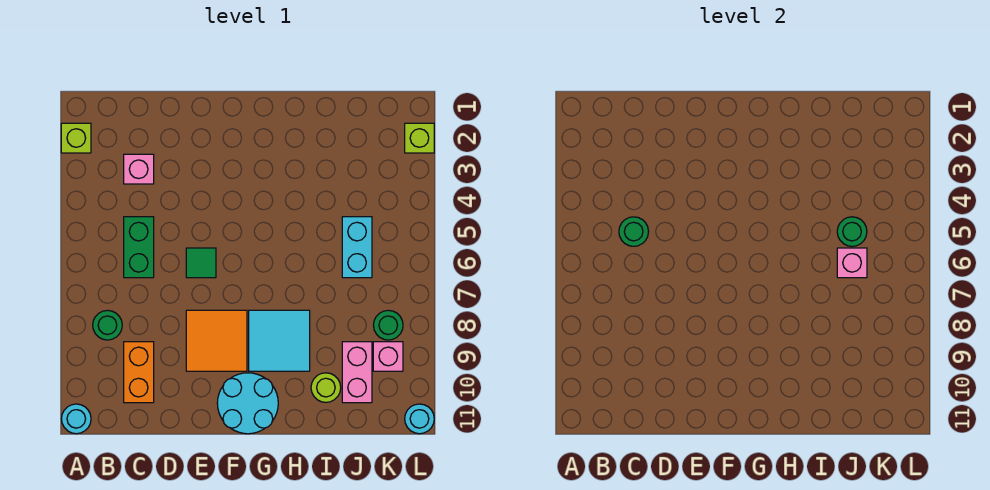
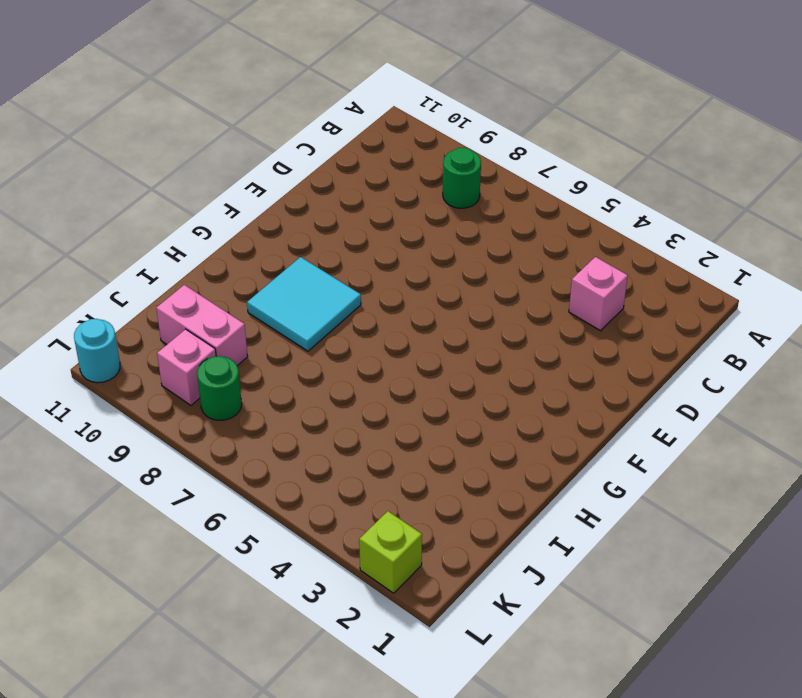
none -> lime 1x1 brick [61,123,91,153]
none -> cyan 1x1 round brick [61,404,91,434]
none -> green 1x2 brick [124,217,154,278]

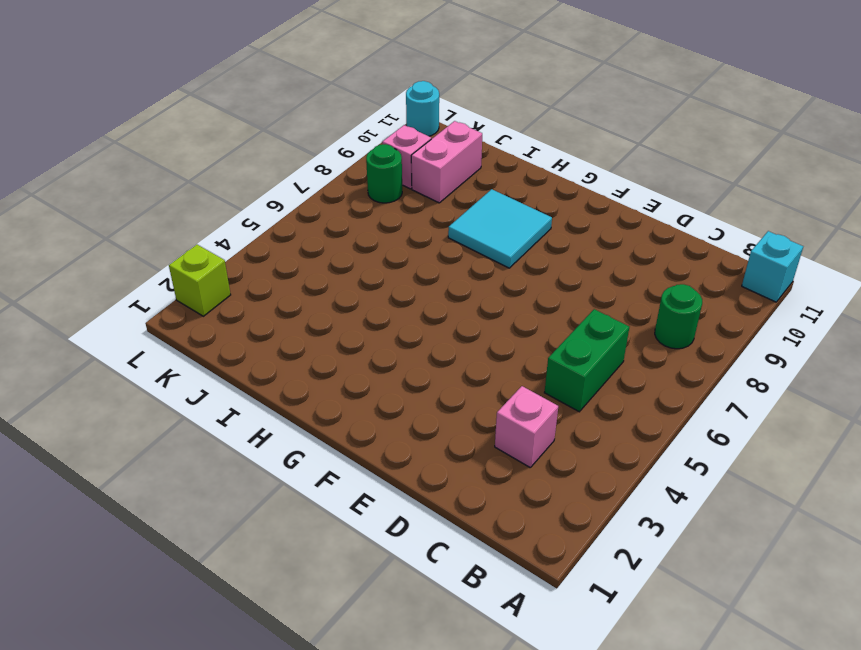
cyan 1x1 brick [742,231,803,302] -> cyan 1x1 round brick [61,404,91,434]
none -> lime 1x1 brick [61,123,91,153]
none -> orange 1x2 brick [124,342,154,403]
none -> green 1x1 tile [186,248,216,278]

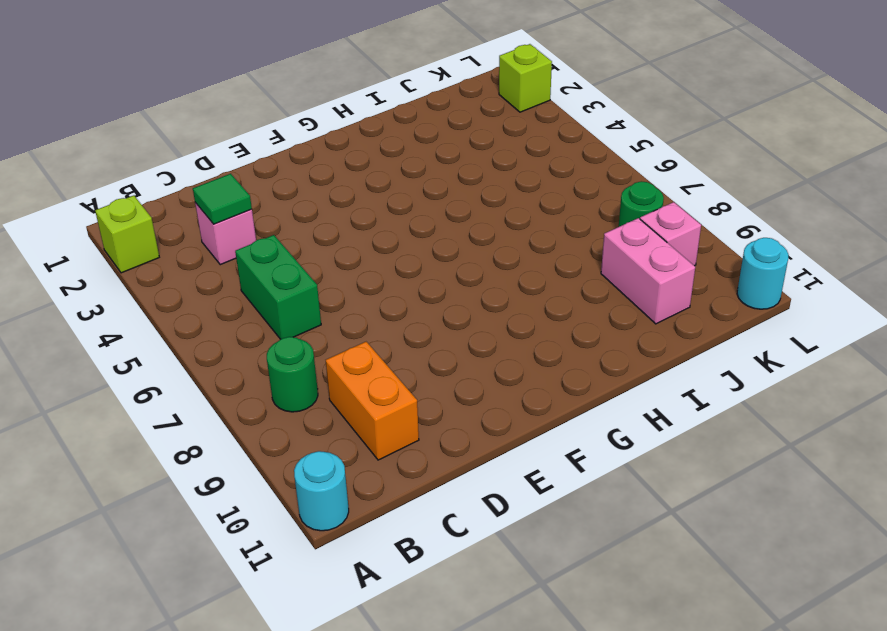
green 1x1 tile [193,174,252,224] -> green 1x1 tile moved to [186,248,216,278]
none -> orange 2x2 tile [186,310,247,371]
none -> cyan 2x2 round brick [217,373,278,434]
none -> cyan 2x2 tile [249,310,310,371]

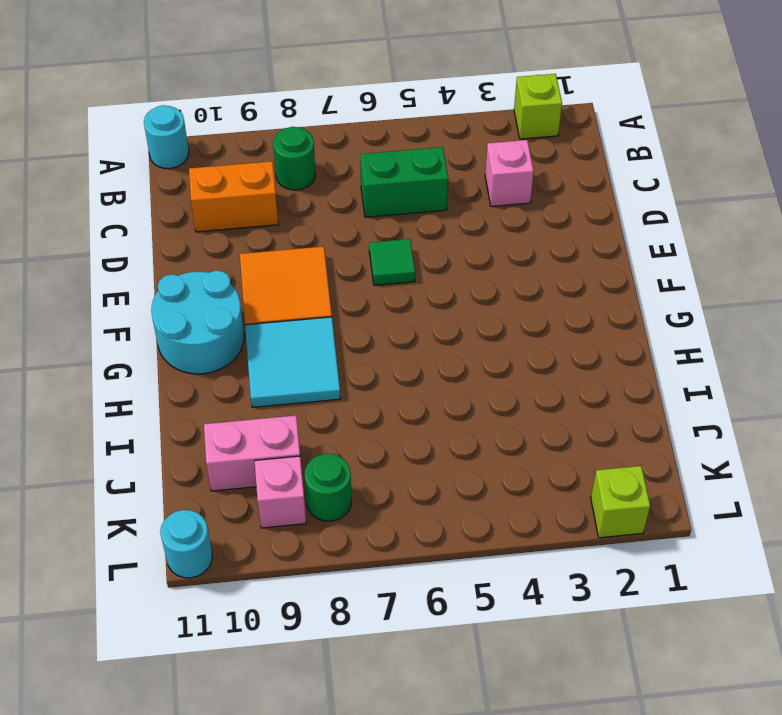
none -> lime 1x1 round brick [311,373,341,402]
none -> cyan 1x2 brick [342,217,372,278]
none -> green 1x1 round brick [619,217,649,246]

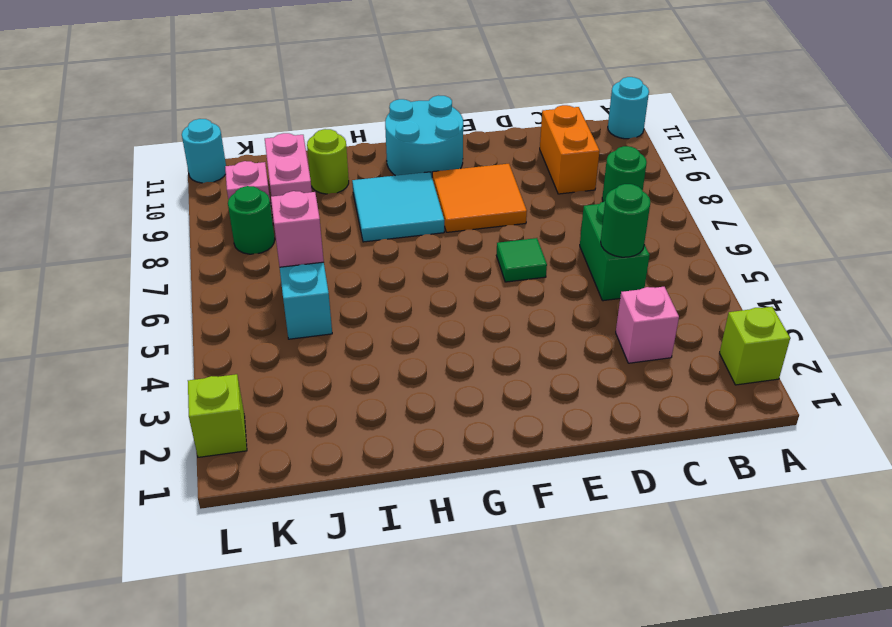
none -> green 1x1 round brick [837,217,867,246]

